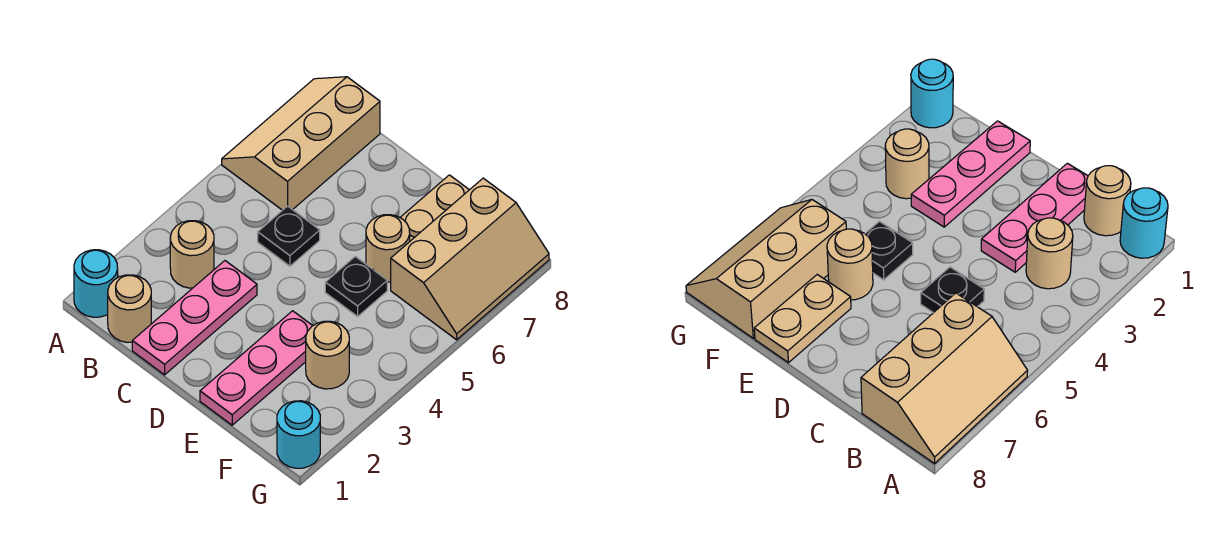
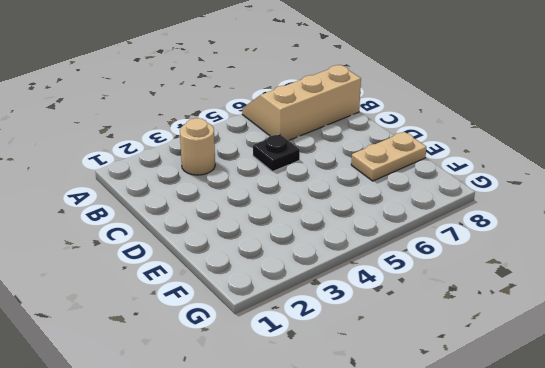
none -> cyan 1x1 round brick [74,250,118,317]
none -> tan 1x1 round brick [108,275,151,342]
none -> pink 1x3 plate [132,261,257,375]

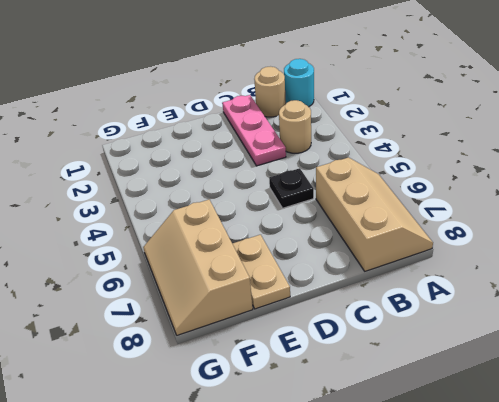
none -> pink 1x3 plate [200,311,313,425]
none -> black 1x1 plate [325,256,387,316]
none -> tan 1x1 round brick [366,215,410,282]

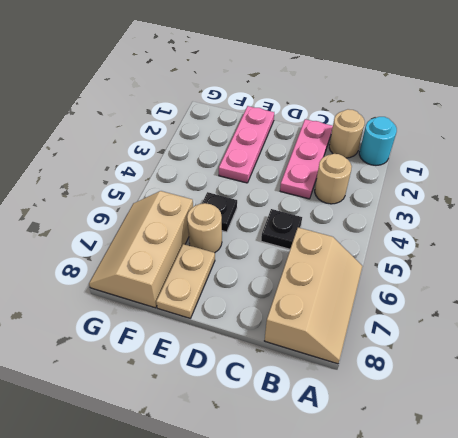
none -> tan 1x1 round brick [306,321,349,389]
none -> cyan 1x1 round brick [277,401,320,468]

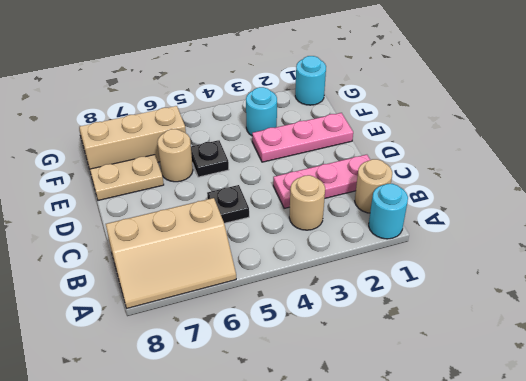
cyan 1x1 round brick [246,87,277,136] -> tan 1x1 round brick [306,321,349,389]

